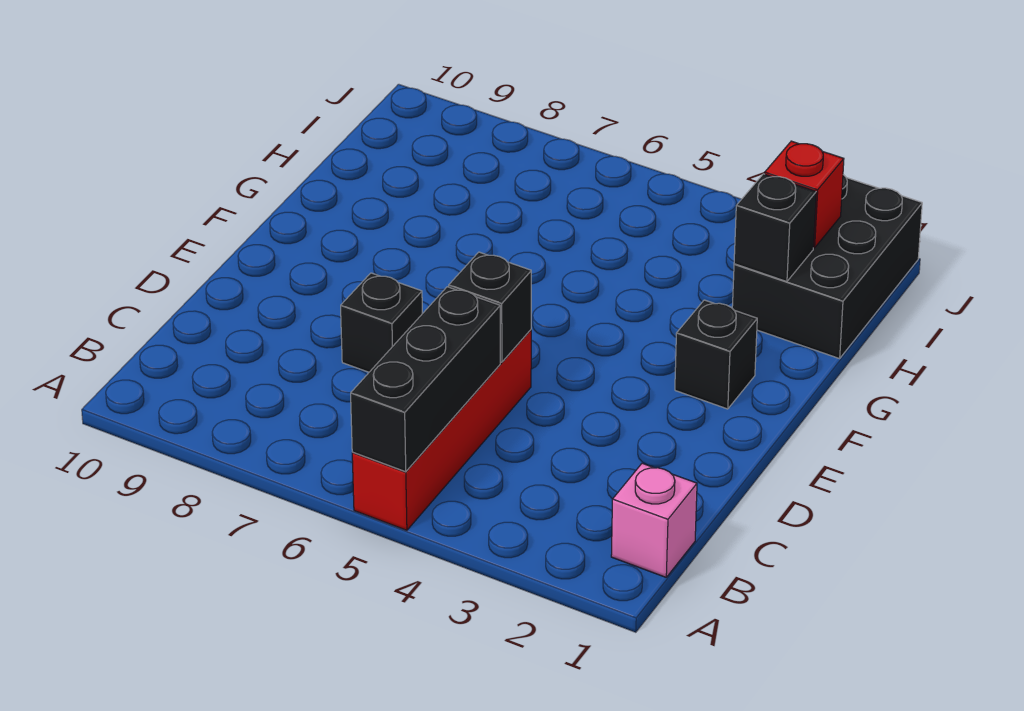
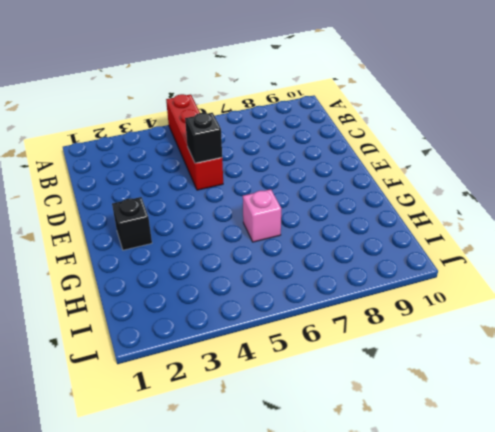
pink 1x1 brick [243,189,281,242] -> pink 1x1 brick moved to [611,463,697,577]
none -> black 1x1 brick [341,273,422,372]
none -> black 2x3 brick [732,175,922,359]

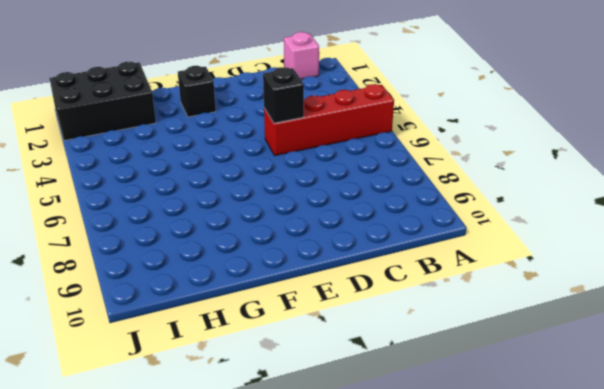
none -> black 1x1 brick [341,273,422,372]
none -> black 1x3 brick [351,287,500,472]

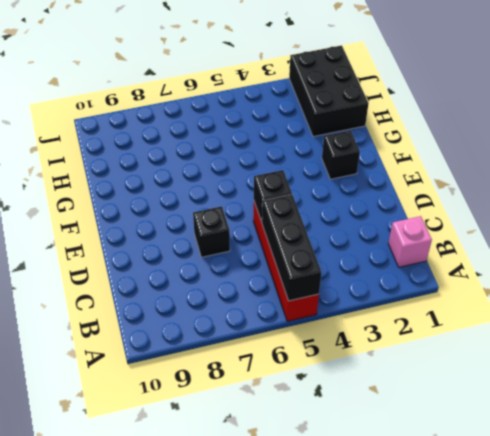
none -> black 1x1 brick [734,174,816,282]
none -> red 1x1 brick [765,141,844,248]

